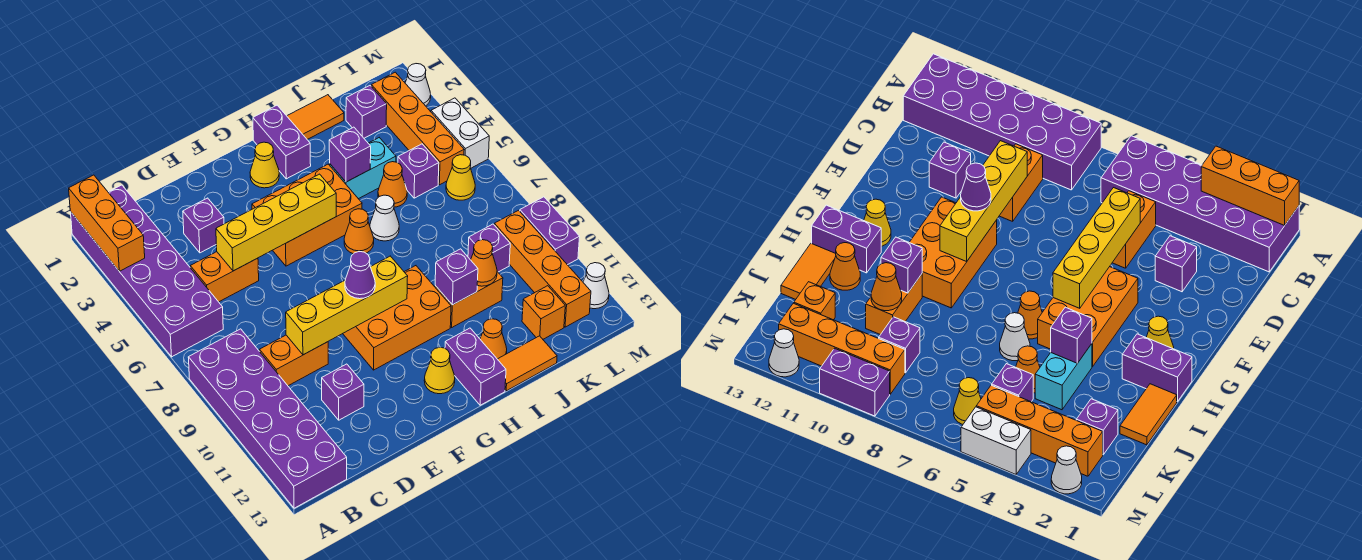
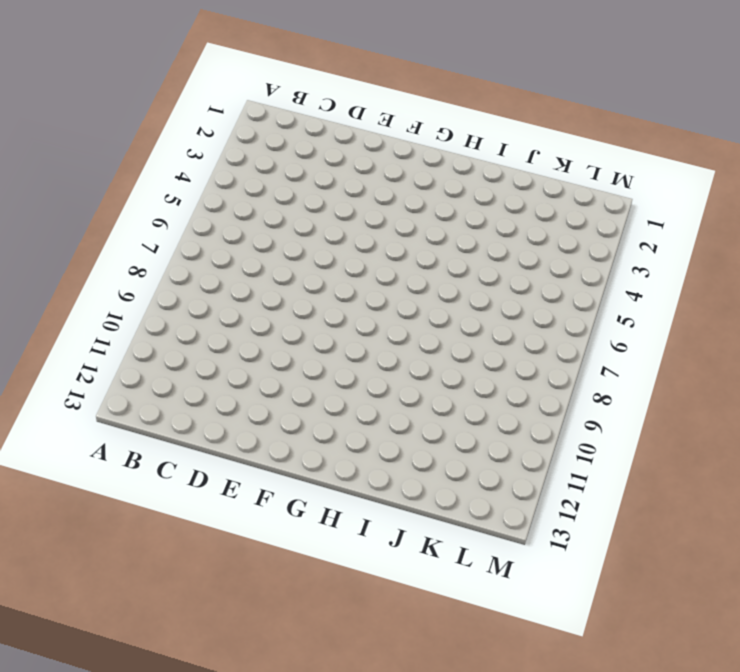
none -> purple 2x6 brick [70,185,223,357]
none -> purple 2x6 brick [188,329,347,508]
none -> orange 1x2 brick [190,252,259,302]
none -> orange 1x2 brick [260,335,328,386]

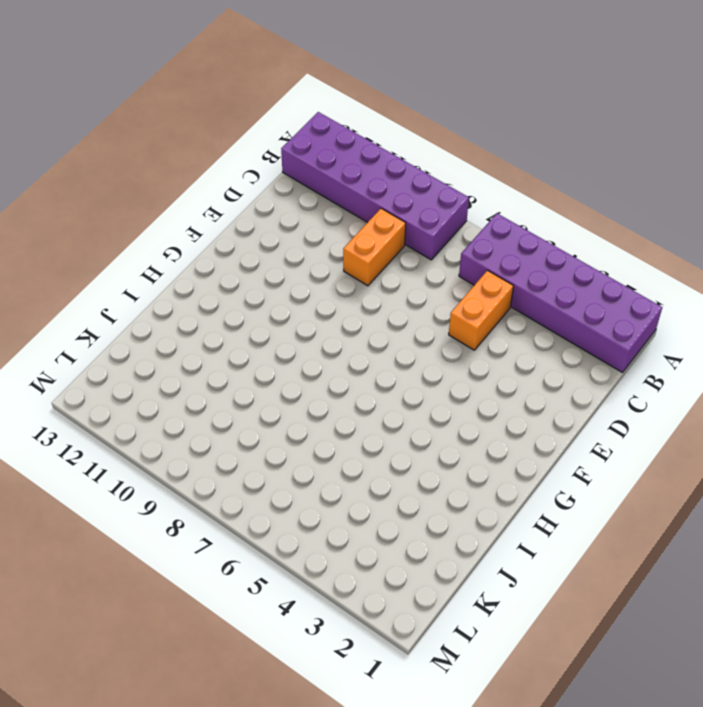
none -> purple 1x1 brick [183,198,224,253]
none -> purple 1x1 brick [322,364,364,420]
none -> orange 2x3 brick [252,164,362,266]
none -> orange 2x3 brick [343,266,451,370]

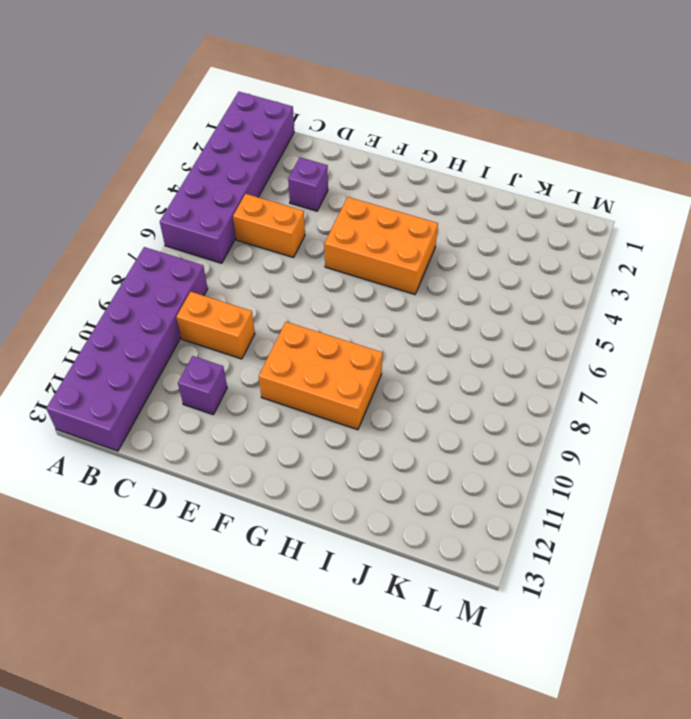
none -> yellow 1x1 cone [250,142,279,188]
none -> yellow 1x1 cone [424,347,455,394]
none -> purple 1x2 brick [253,105,311,179]
none -> orange 1x1 cone [344,209,374,254]

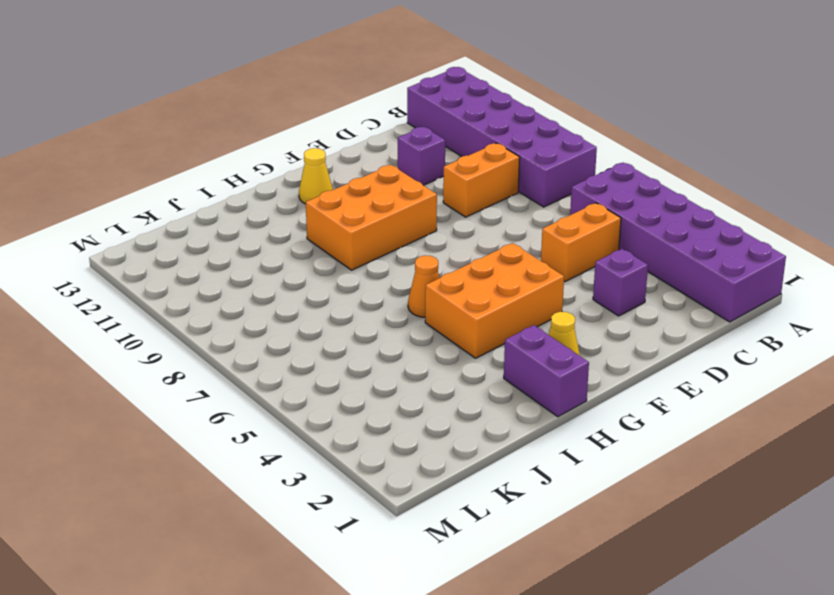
none -> purple 1x2 brick [445,328,506,405]
none -> orange 1x2 tile [287,95,344,139]
none -> cyan 1x2 brick [330,138,396,199]
none -> white 1x1 cone [370,195,399,241]

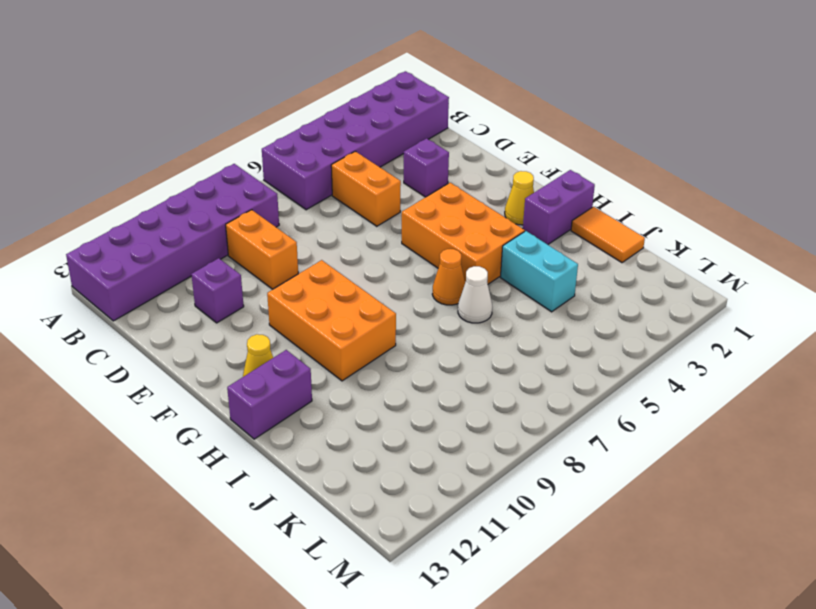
none -> orange 1x2 brick [435,272,503,327]
none -> orange 1x1 cone [480,319,507,359]
none -> orange 1x2 tile [498,336,557,391]
none -> orange 1x1 cone [378,162,407,207]

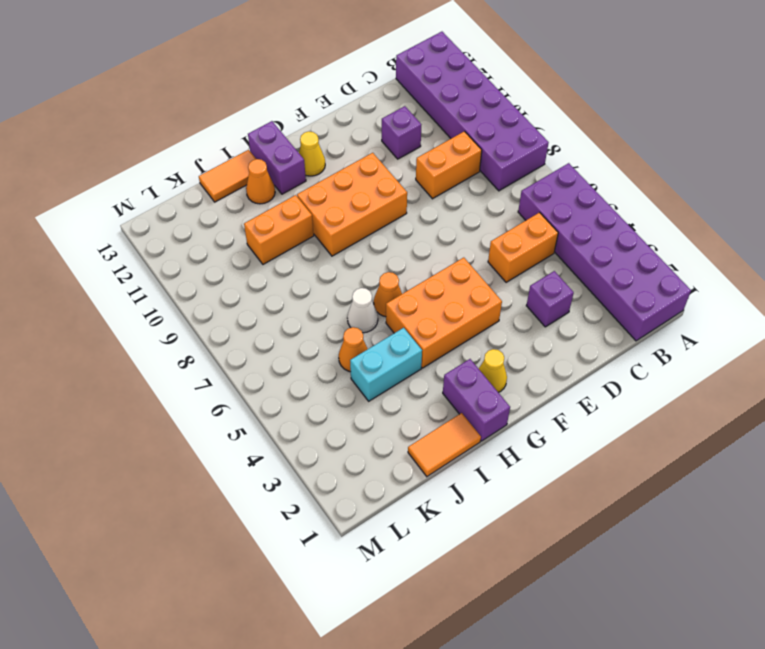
none -> purple 1x1 brick [346,86,387,138]
none -> purple 1x1 brick [398,144,439,198]
none -> purple 1x1 brick [468,224,510,272]
none -> orange 1x1 brick [522,286,565,339]

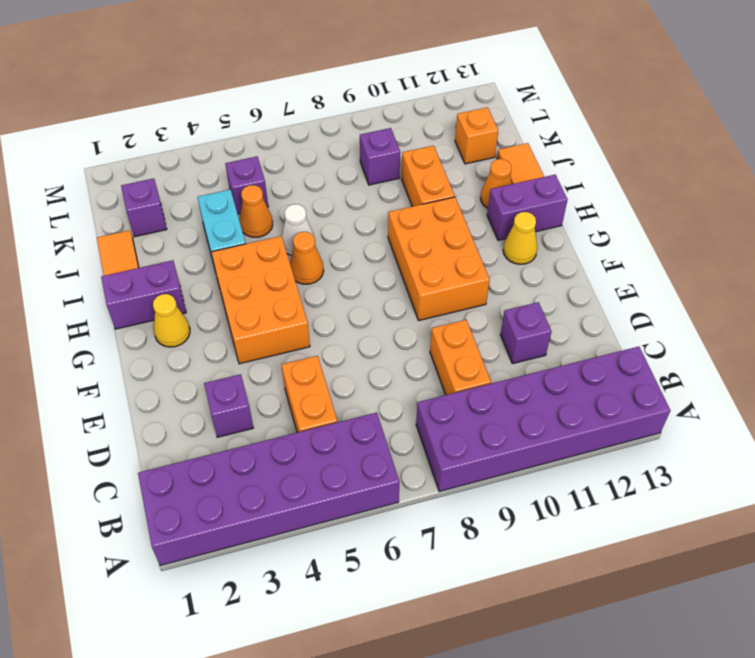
none -> orange 1x4 brick [371,72,464,185]
none -> yellow 1x1 cone [446,155,475,200]
none -> orange 1x4 brick [494,210,591,327]
none -> white 1x1 cone [405,64,431,106]

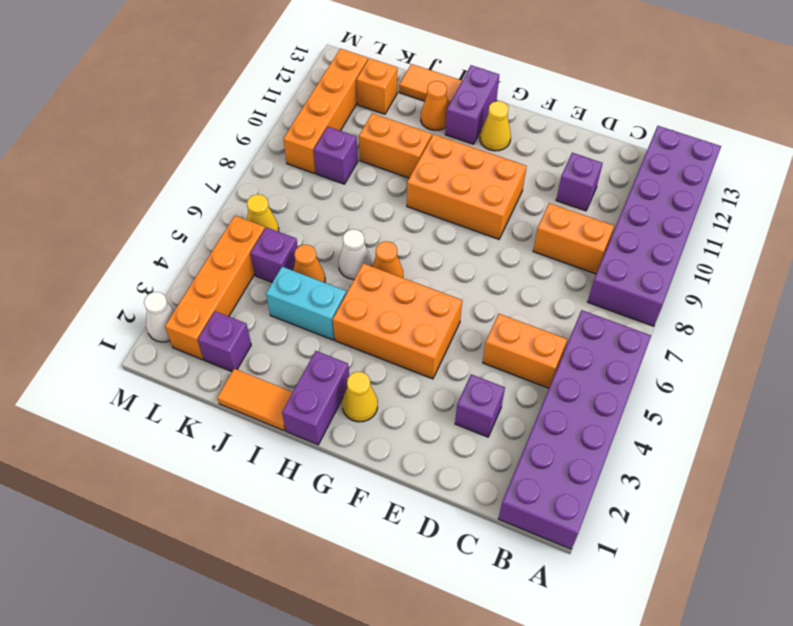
none -> white 1x2 brick [431,98,489,168]
none -> purple 1x2 brick [520,197,580,265]
none -> white 1x1 cone [583,263,609,309]
none -> orange 1x3 brick [69,175,145,271]

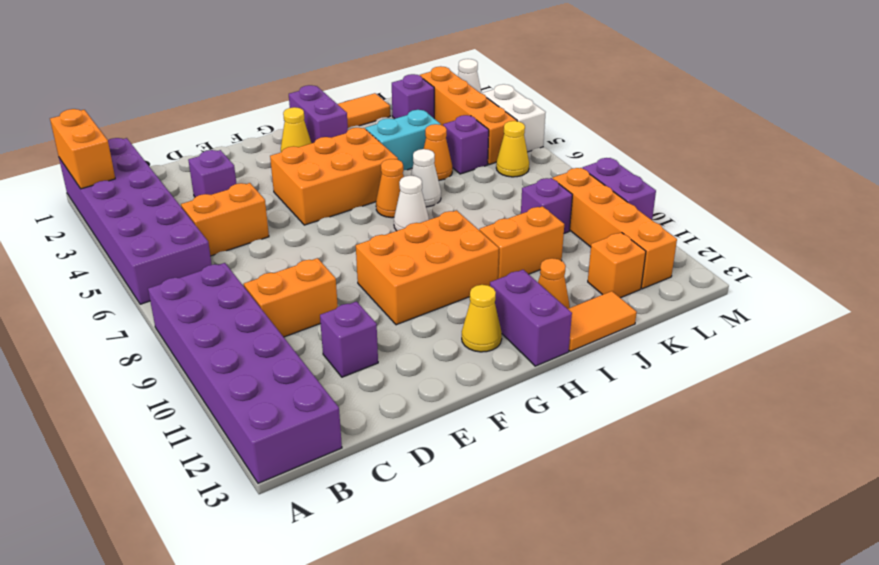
orange 1x2 brick [50,109,115,189] -> orange 1x3 brick [69,175,145,271]
white 1x1 cone [394,176,429,231] -> white 1x1 cone moved to [583,263,609,309]
none -> yellow 1x4 brick [216,174,336,271]
none -> yellow 1x4 brick [286,256,408,355]
none -> purple 1x1 brick [329,127,371,182]
none -> purple 1x1 brick [435,249,478,305]

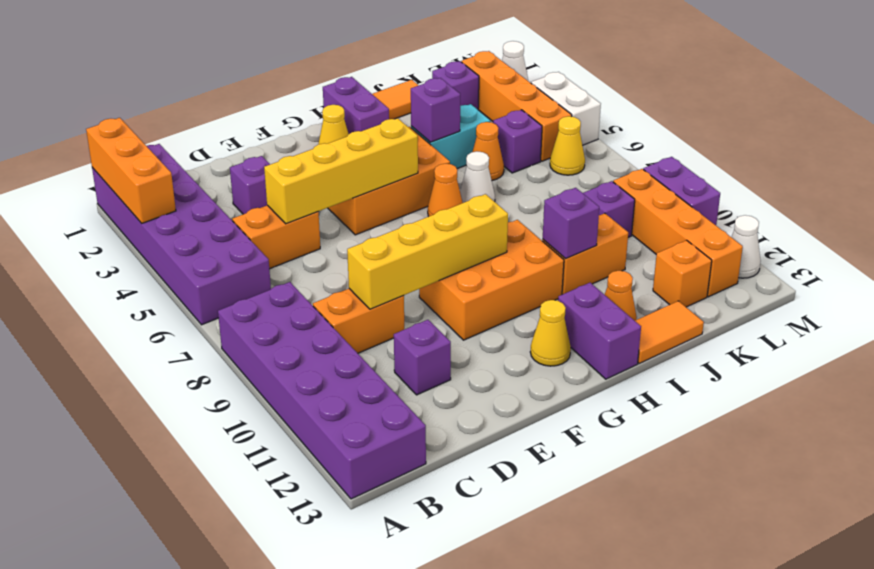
none -> orange 1x1 cone [471,240,497,286]
none -> purple 1x1 cone [345,252,375,299]

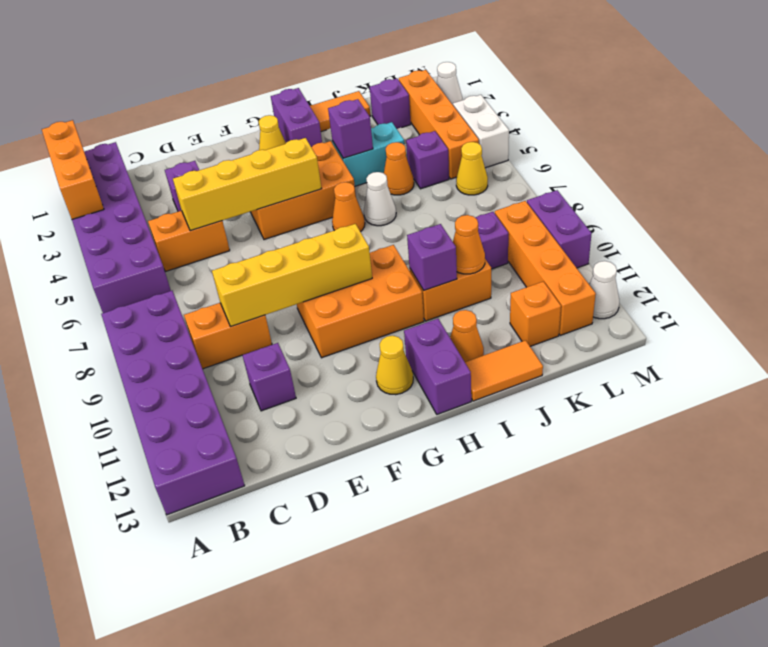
none -> purple 1x1 cone [345,252,375,299]

